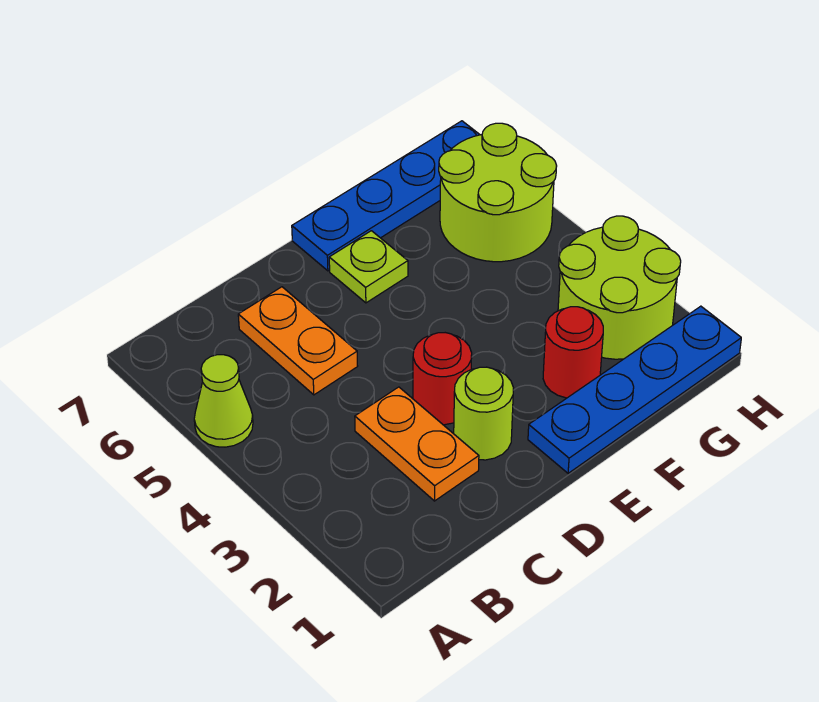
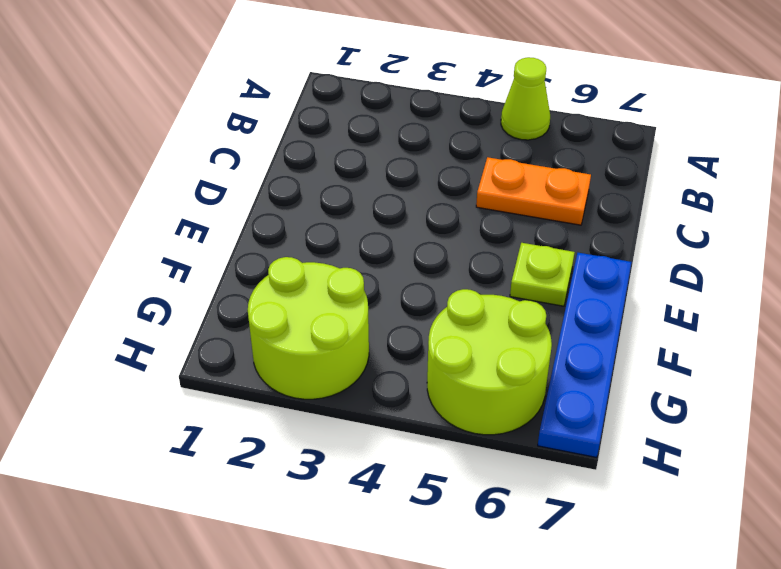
none -> orange 1x2 plate [355,387,479,501]
none -> lime 1x1 round brick [454,367,513,460]

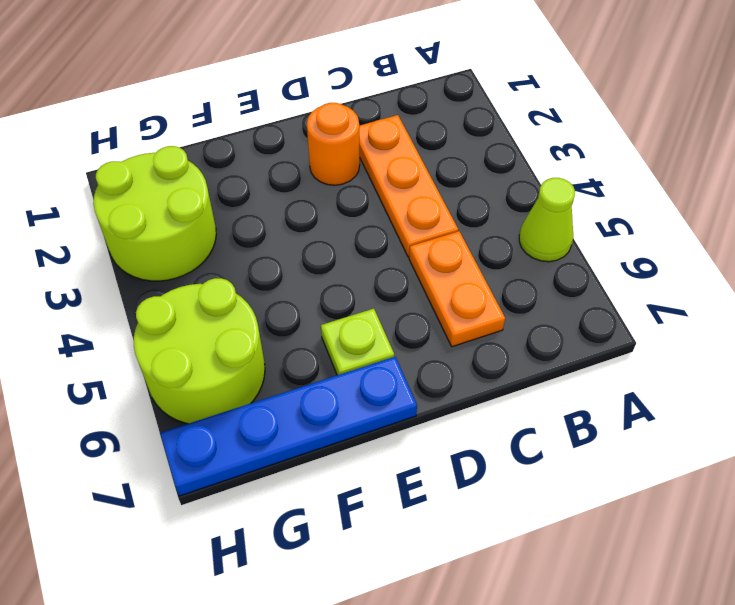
orange 1x3 plate [359,115,458,257] -> orange 1x2 plate [355,387,479,501]
orange 1x1 round brick [307,103,360,185] -> lime 1x1 round brick [454,367,513,460]
none -> red 1x1 round brick [413,333,472,425]
none -> blue 1x4 plate [528,306,741,473]

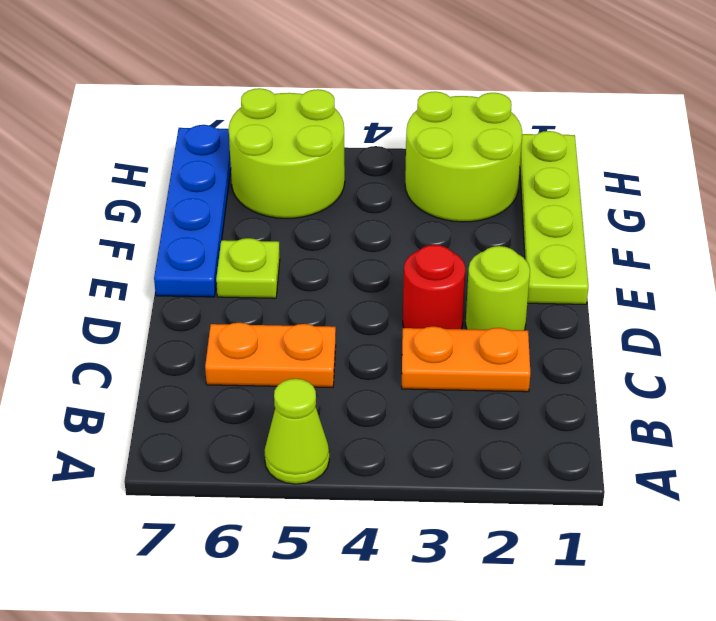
lime 1x4 plate [520,131,589,304] -> blue 1x4 plate [528,306,741,473]
none -> red 1x1 round brick [543,307,603,398]

